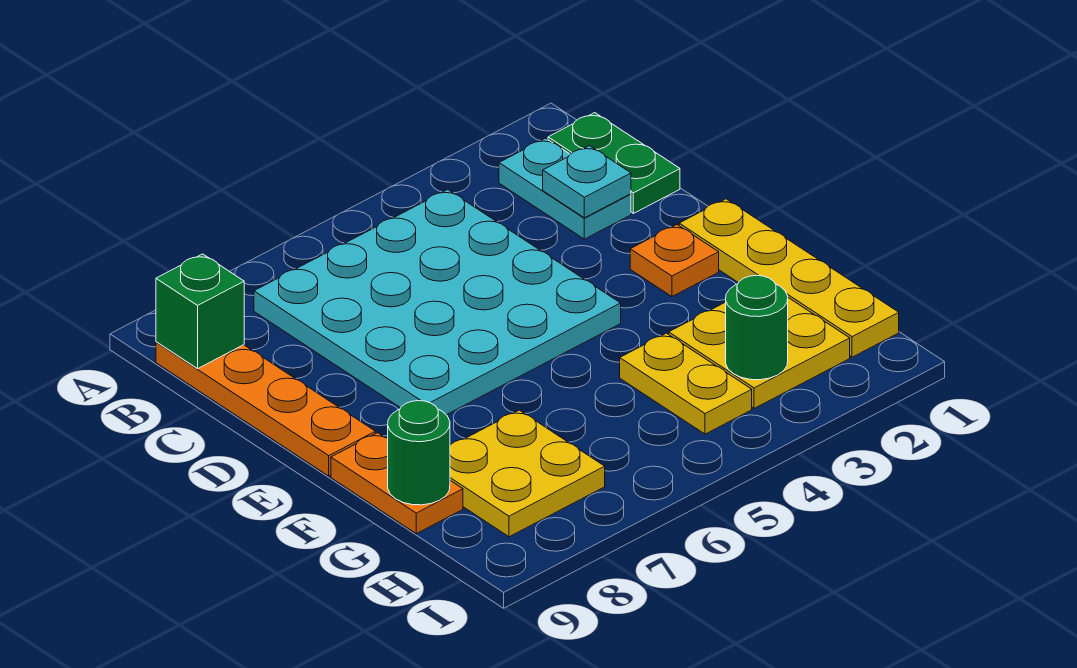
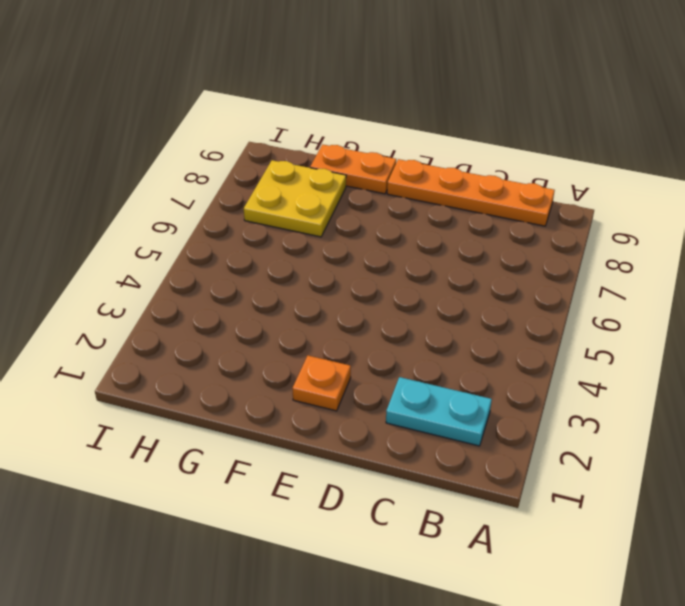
none -> green 1x2 plate [548,113,680,213]
none -> cyan 4x4 plate [254,190,621,415]
none -> yellow 1x4 plate [679,199,899,357]

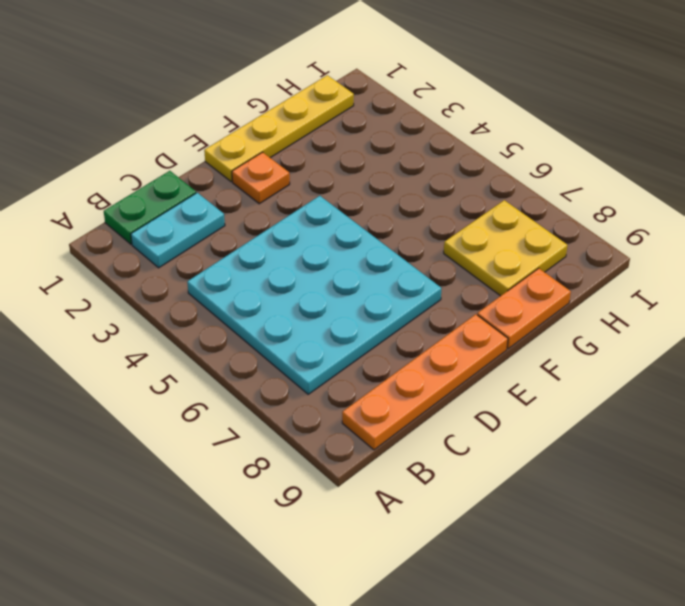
none -> yellow 2x2 plate [669,298,850,408]
none -> yellow 1x2 plate [620,333,752,434]
none -> green 1x1 brick [156,254,244,369]

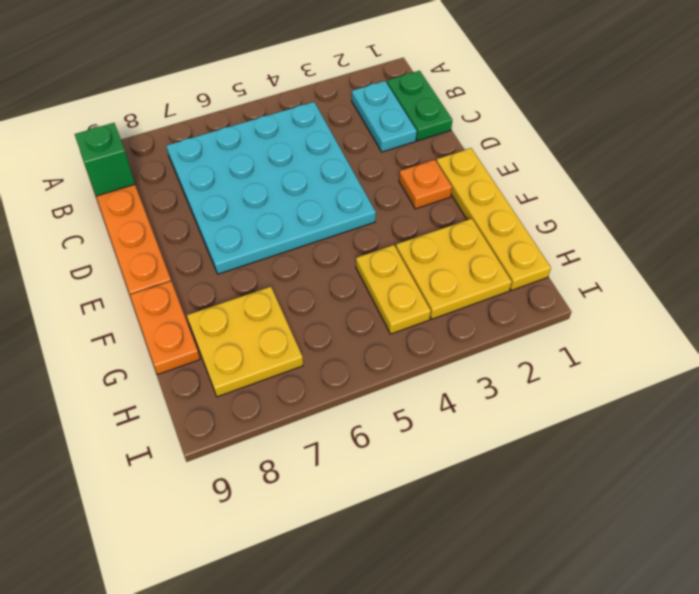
none -> cyan 1x1 plate [543,146,631,218]
none -> green 1x1 round brick [388,401,450,505]
none -> green 1x1 round brick [726,275,788,380]

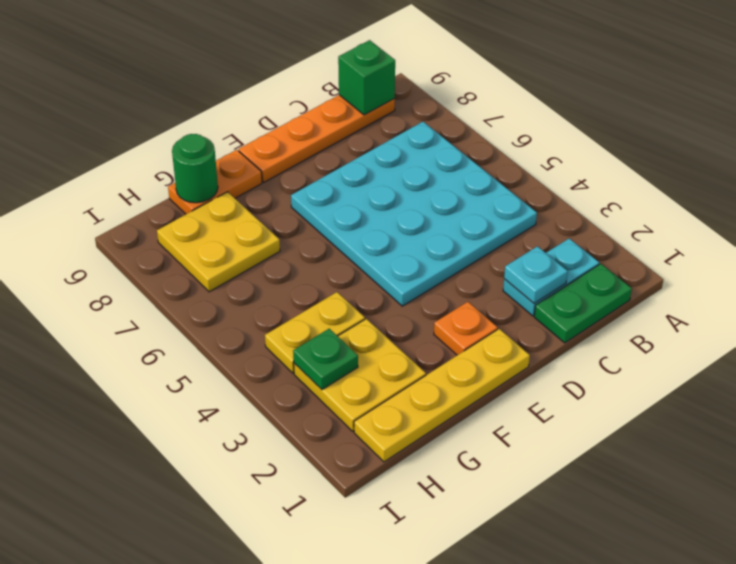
green 1x1 plate [293,329,358,390] -> green 1x1 round brick [726,275,788,380]

